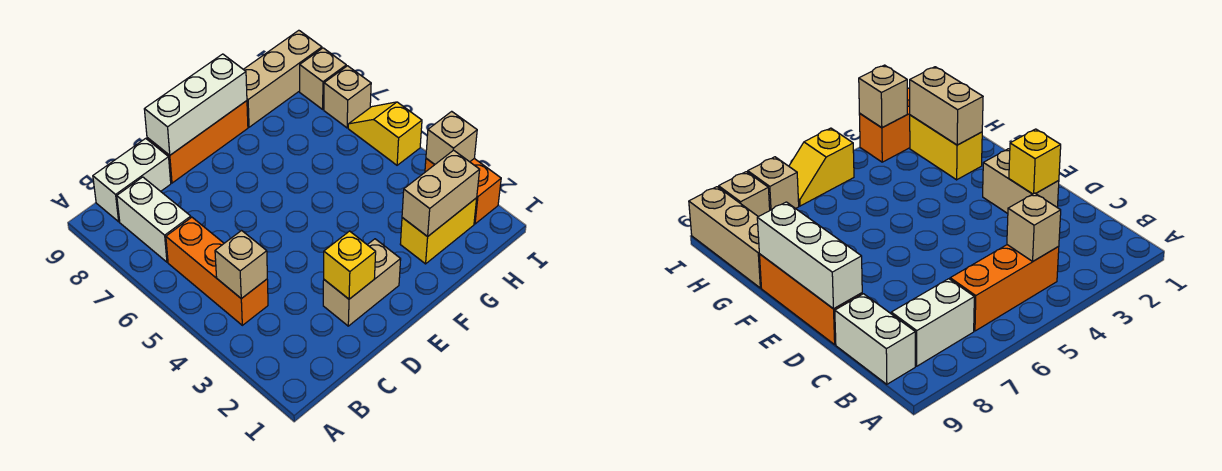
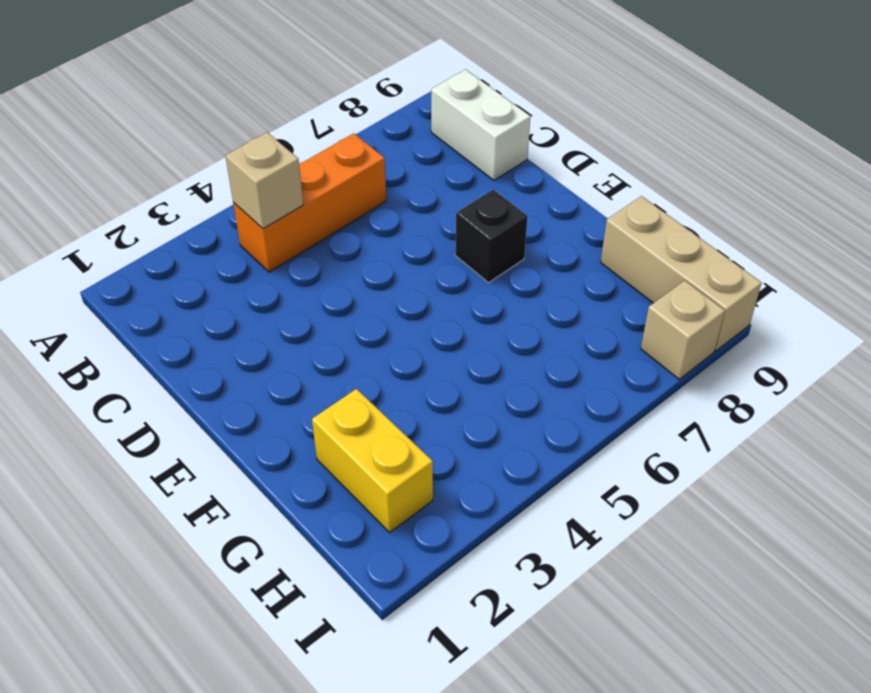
black 1x1 brick [455,189,528,283] -> none
none -> white 1x2 brick [117,177,191,262]
none -> tan 1x2 brick [323,239,401,326]
none -> orange 1x3 brick [147,101,248,183]

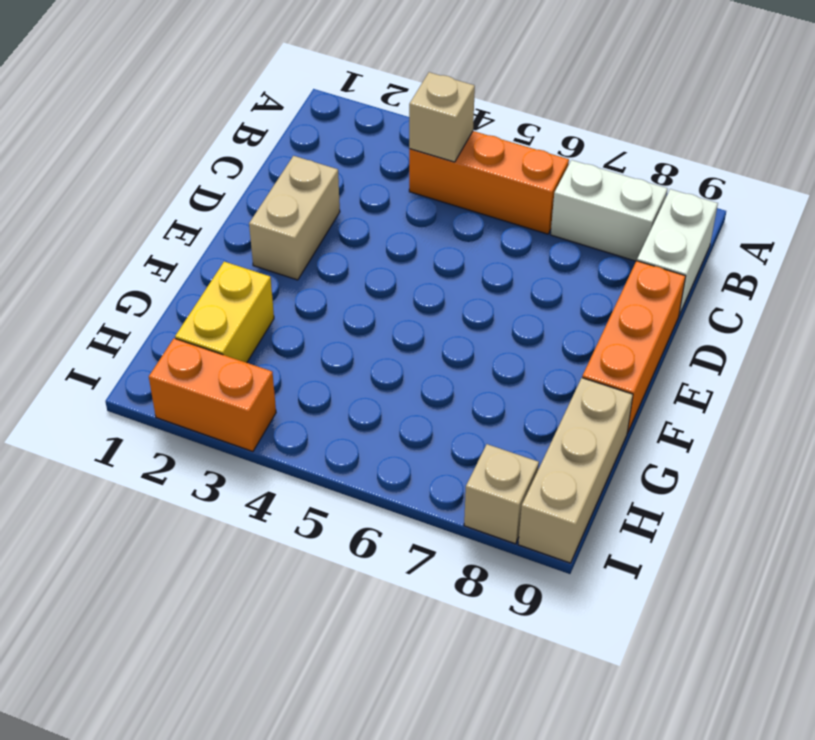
none -> yellow 1x2 slope [348,102,422,165]
none -> tan 1x1 brick [324,66,371,128]
none -> yellow 1x1 brick [324,231,376,299]

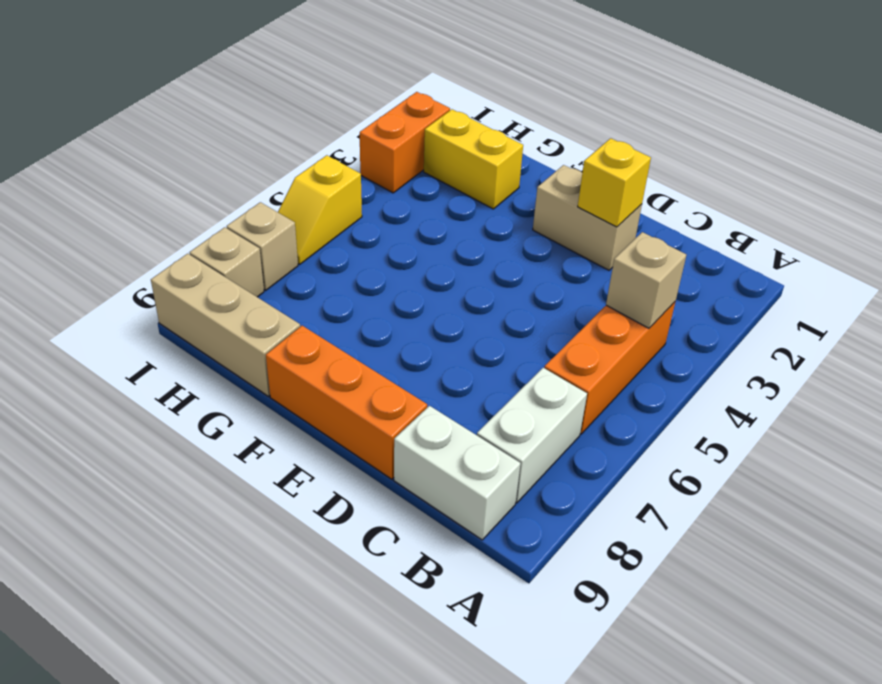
none -> white 1x3 brick [144,54,247,155]
none -> tan 1x2 brick [402,150,480,237]
none -> tan 1x1 brick [426,111,477,165]

